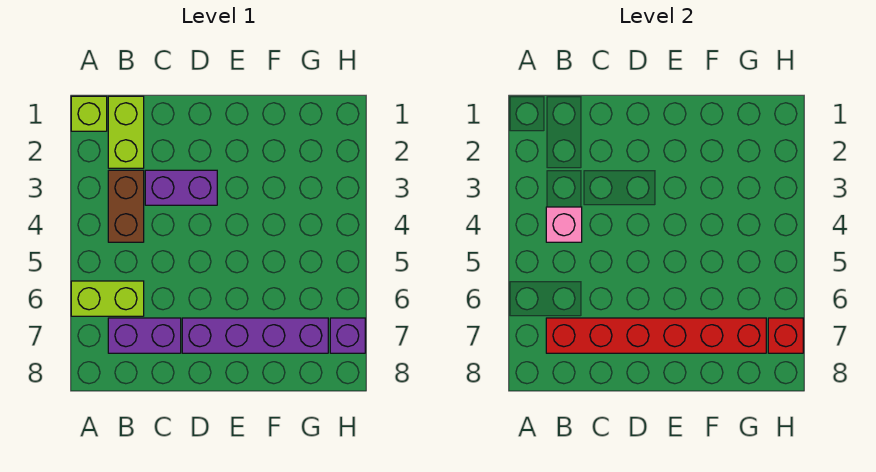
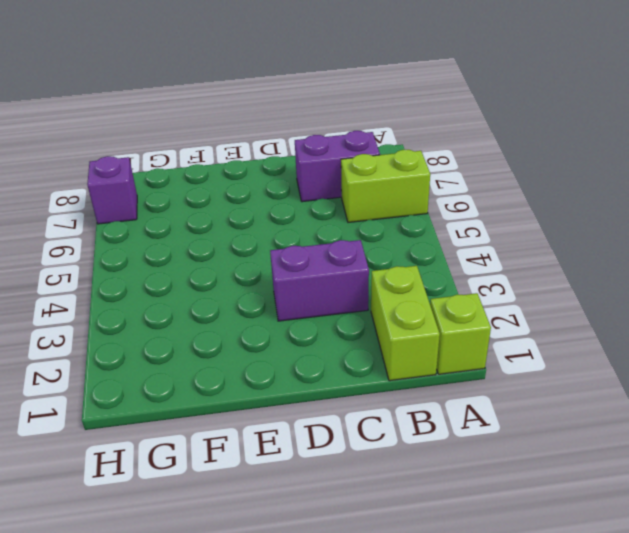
none -> brown 1x2 brick [108,170,144,242]
none -> purple 1x4 brick [182,318,328,353]

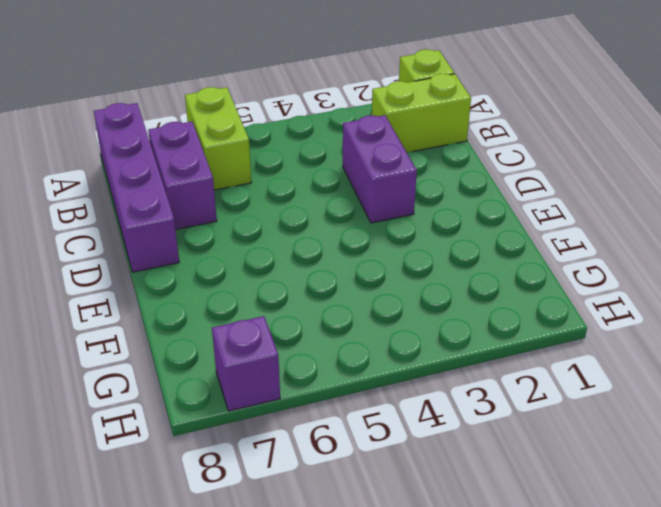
purple 1x4 brick [94,103,179,272] -> purple 1x4 brick moved to [182,318,328,353]
none -> brown 1x2 brick [108,170,144,242]
none -> pink 1x1 brick [546,207,582,242]

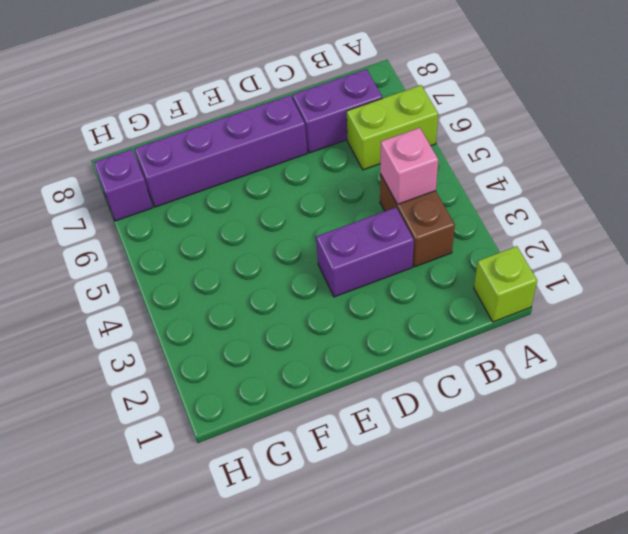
none -> lime 1x2 brick [108,96,144,168]
none -> red 1x6 brick [546,318,766,353]

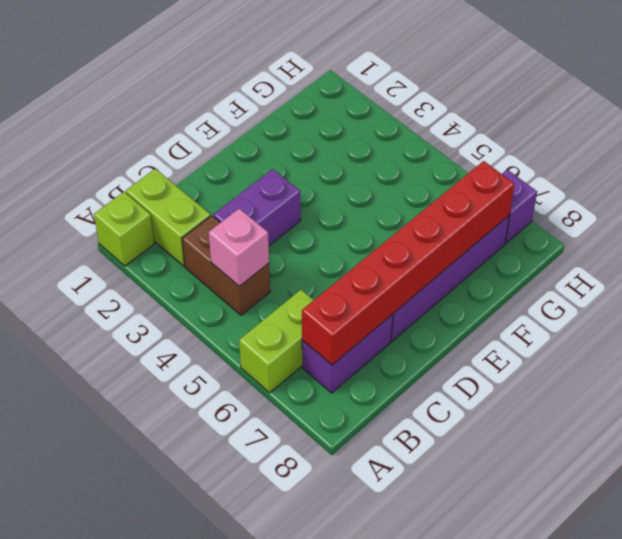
none -> red 1x1 brick [768,318,803,353]

